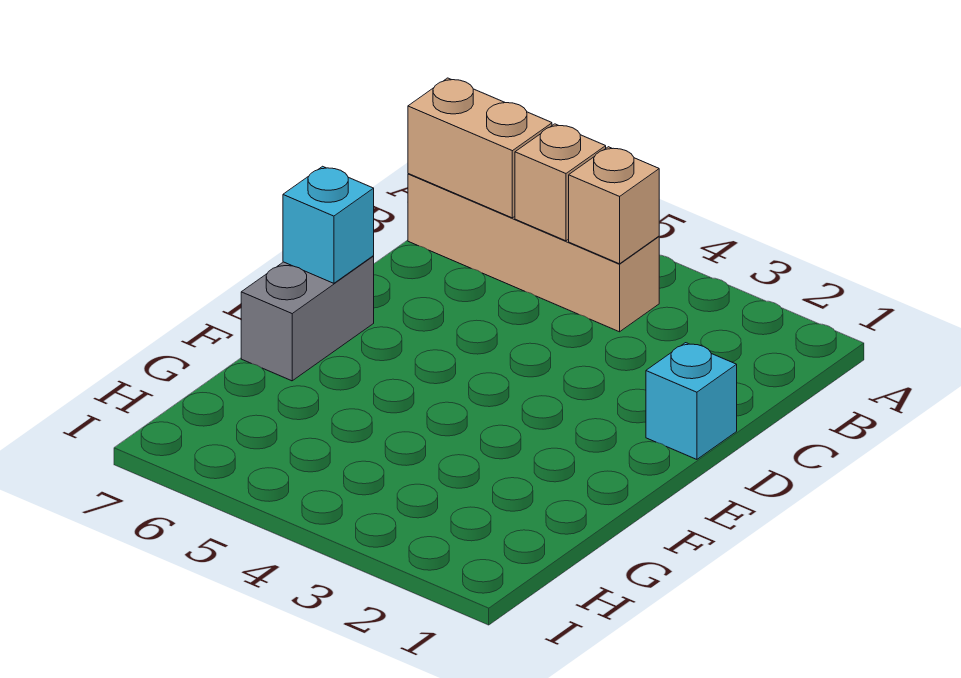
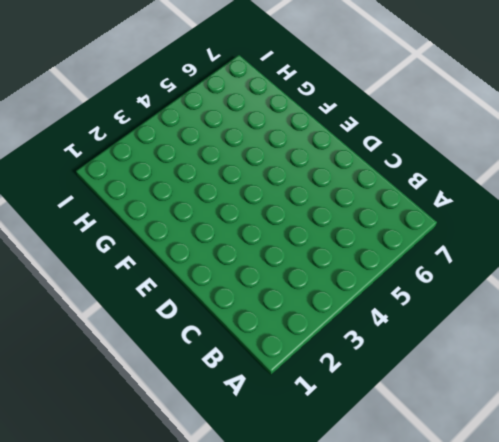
none -> tan 1x4 brick [408,174,659,332]
none -> cyan 1x1 brick [646,343,737,459]

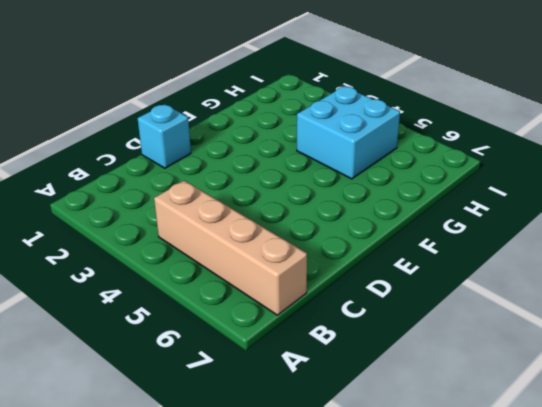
cyan 2x2 brick [297,87,400,179] -> none
none -> grey 1x2 brick [241,256,374,381]
none -> tan 1x1 brick [569,147,659,264]

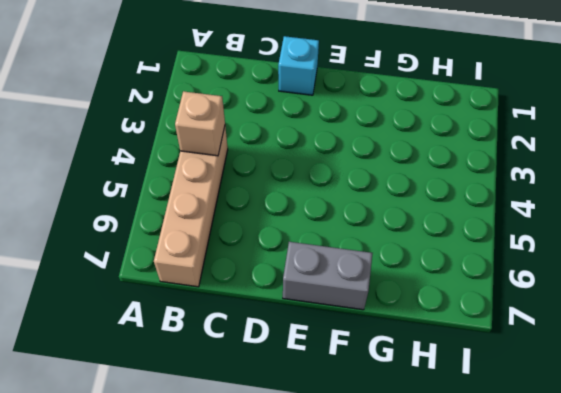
none -> tan 1x1 brick [515,124,606,241]
none -> tan 1x2 brick [408,78,552,218]

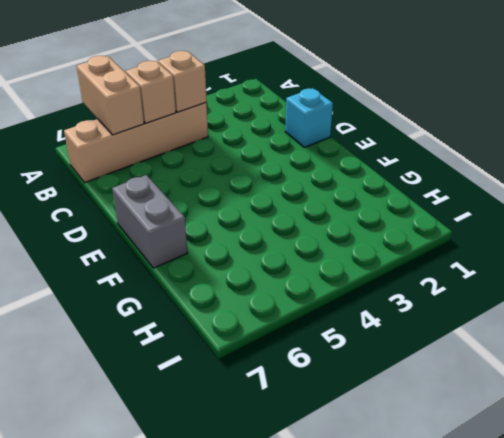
tan 1x2 brick [77,56,144,135] -> tan 1x2 brick turned to [408,78,552,218]
none -> cyan 1x1 brick [283,166,374,283]

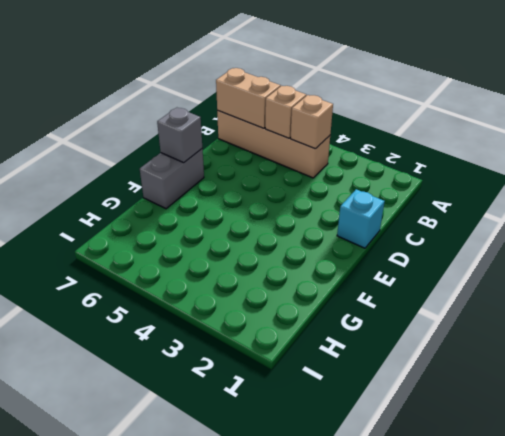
grey 1x1 brick [157,108,202,163] -> cyan 1x1 brick [283,166,374,283]

